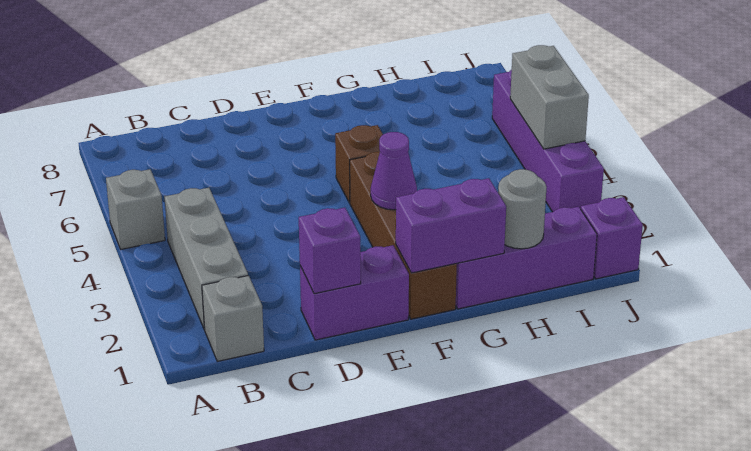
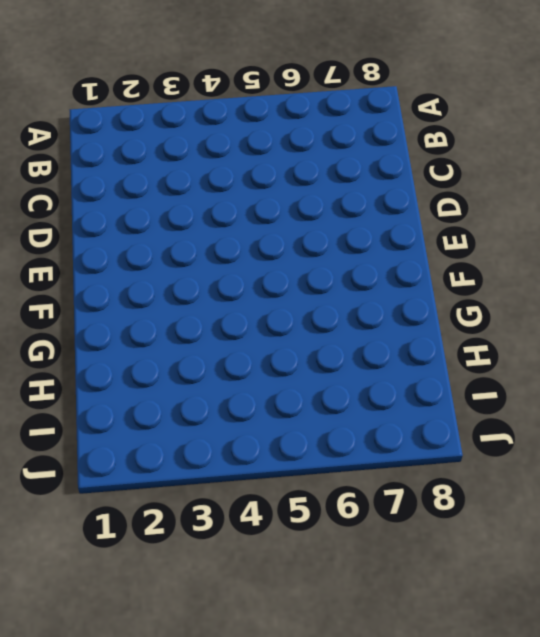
none -> grey 1x1 brick [106,169,165,249]
none -> grey 1x1 brick [202,275,264,361]
none -> grey 1x3 brick [165,188,248,330]

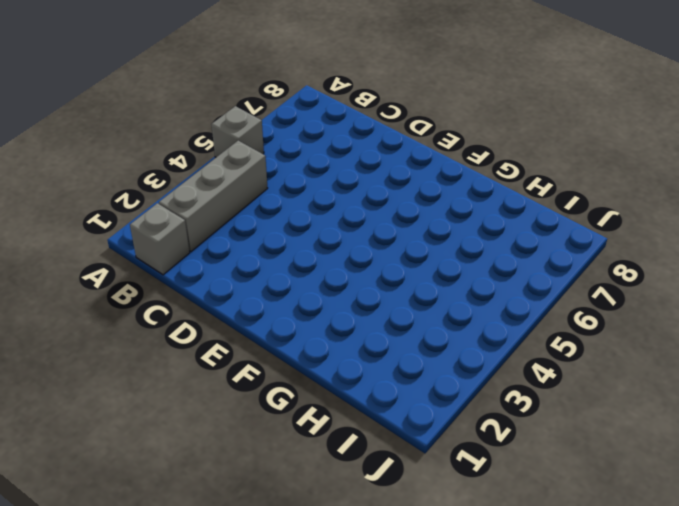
none -> purple 1x2 brick [300,245,409,340]
none -> brown 1x4 brick [350,152,457,319]
none -> brown 1x1 brick [335,125,383,203]

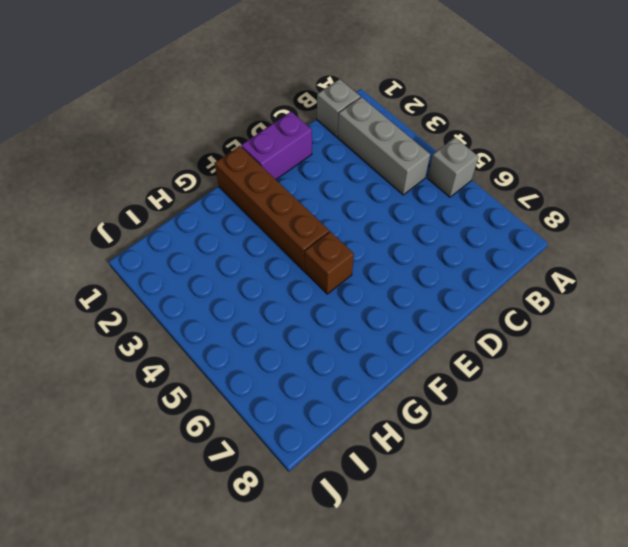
none -> purple 1x3 brick [456,207,597,309]
none -> purple 1x1 brick [581,197,643,279]
none -> purple 1x4 brick [492,69,604,212]

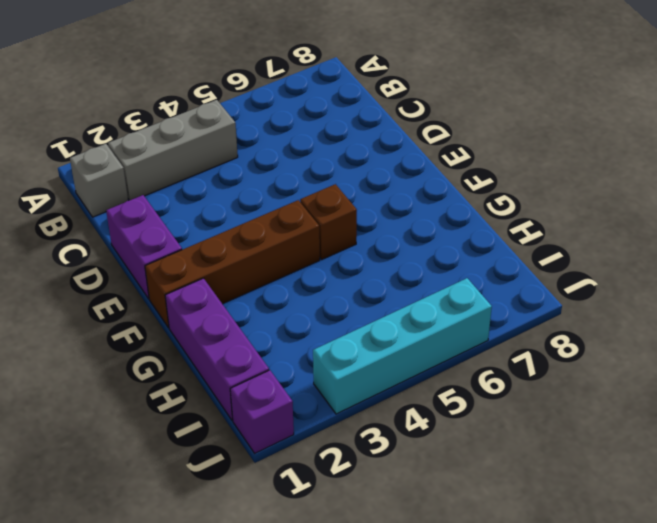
cyan 1x4 brick [313,278,492,414] -> purple 1x4 brick [492,69,604,212]
none -> grey 1x1 brick [106,169,165,249]
none -> purple 1x1 brick [299,208,361,294]
none -> purple 1x2 brick [396,178,506,273]

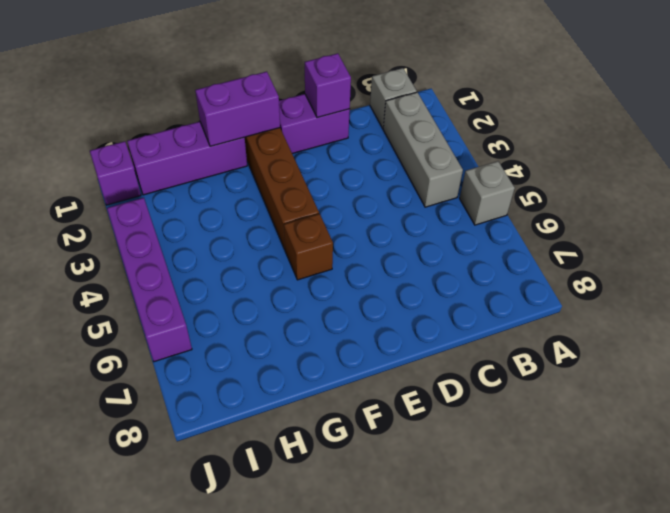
none -> purple 1x1 cone [371,132,417,210]
none -> grey 1x1 round brick [498,169,546,249]
none -> grey 1x2 brick [510,45,589,149]

